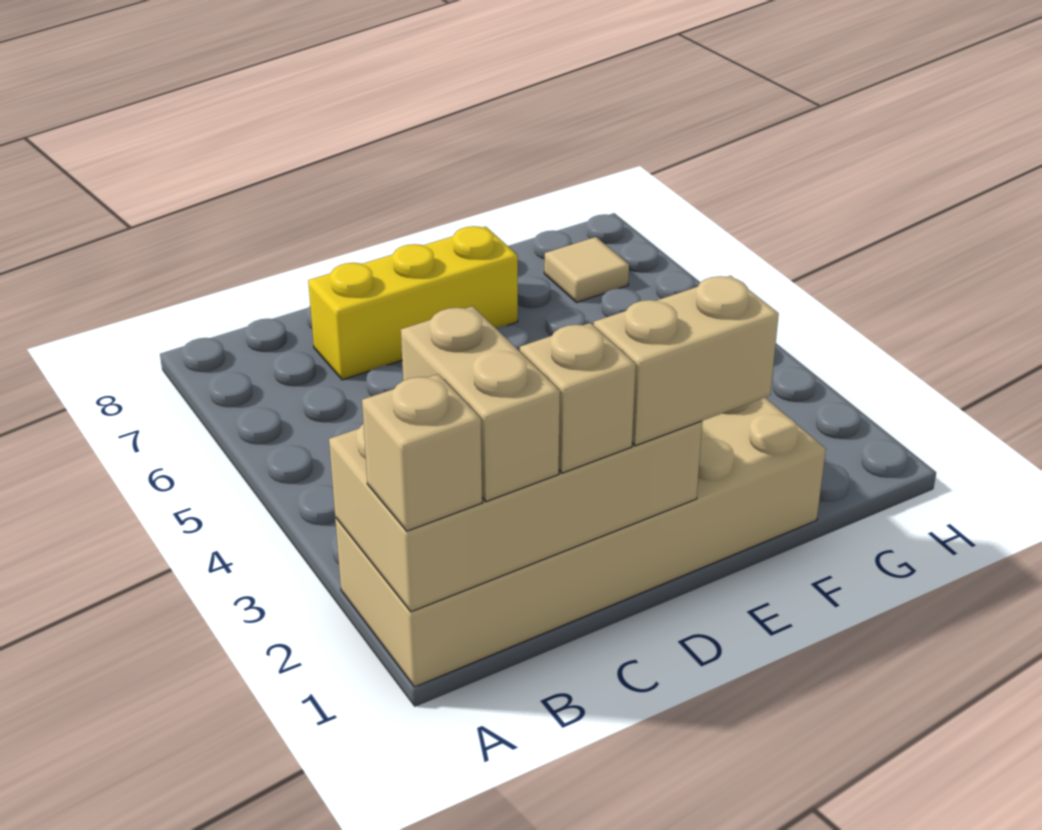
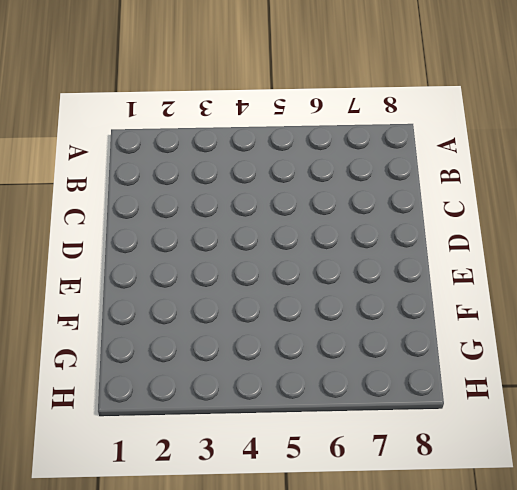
none -> tan 2x6 brick [335,398,826,687]
none -> yellow 1x3 brick [308,226,518,380]

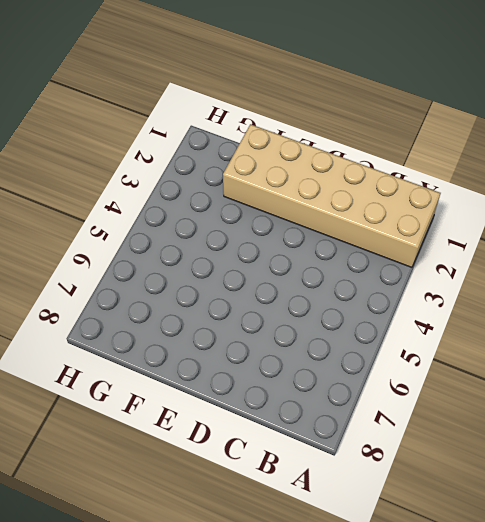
none -> yellow 1x3 brick [308,226,518,380]
none -> tan 1x1 tile [544,237,629,302]

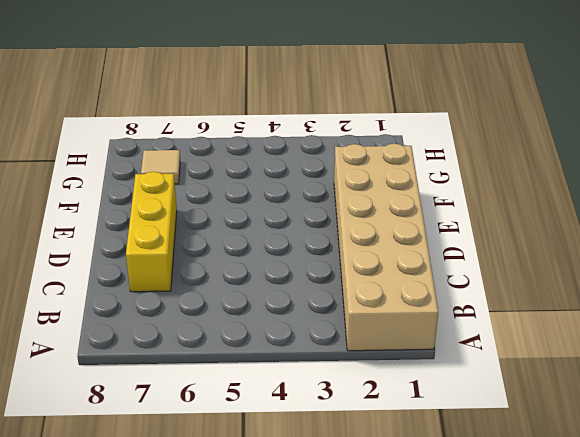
none -> tan 2x4 brick [329,421,702,612]
none -> tan 1x1 brick [362,374,482,531]

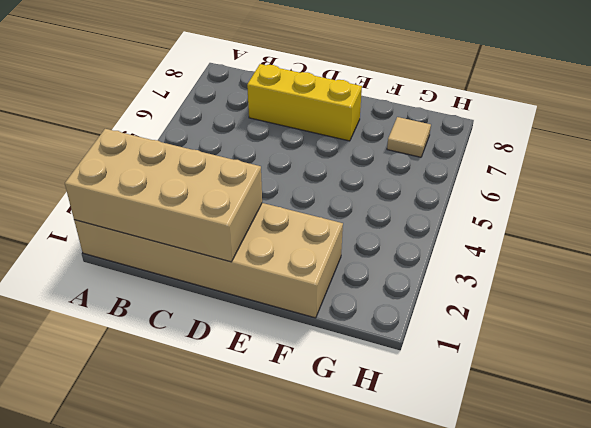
none -> tan 1x1 brick [362,374,482,531]
none -> tan 1x2 brick [401,306,560,502]

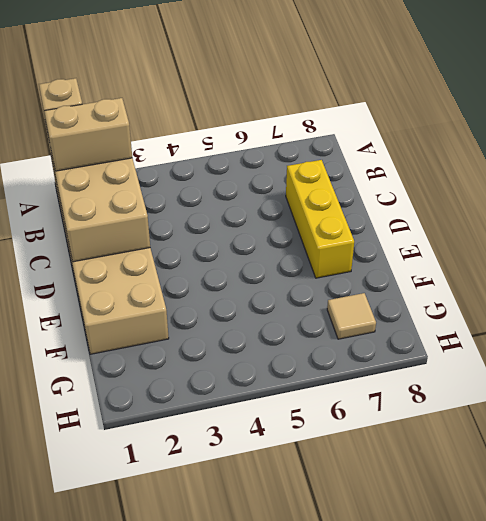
none -> tan 1x1 brick [520,323,636,473]
none -> tan 1x2 brick [594,276,779,446]

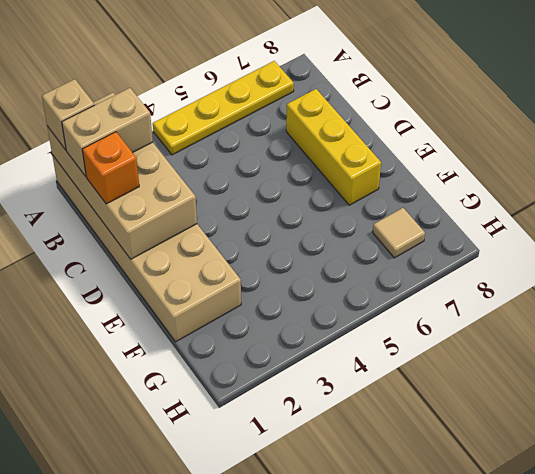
yellow 1x4 plate [153,61,294,155] -> none
orange 1x1 brick [82,132,139,204] -> tan 1x1 brick [520,323,636,473]
none -> tan 1x2 brick [594,276,779,446]

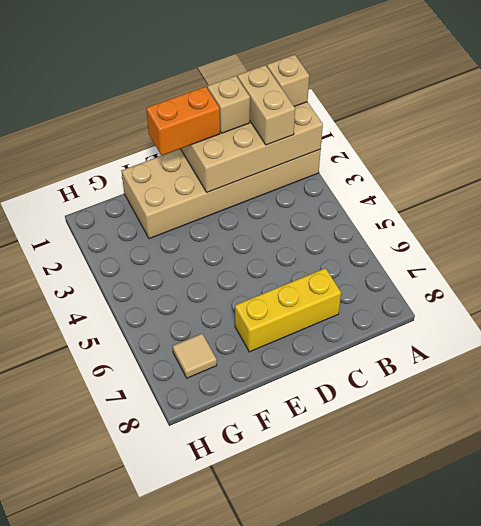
orange 1x2 brick [146,86,220,156] -> tan 1x2 brick [594,276,779,446]

